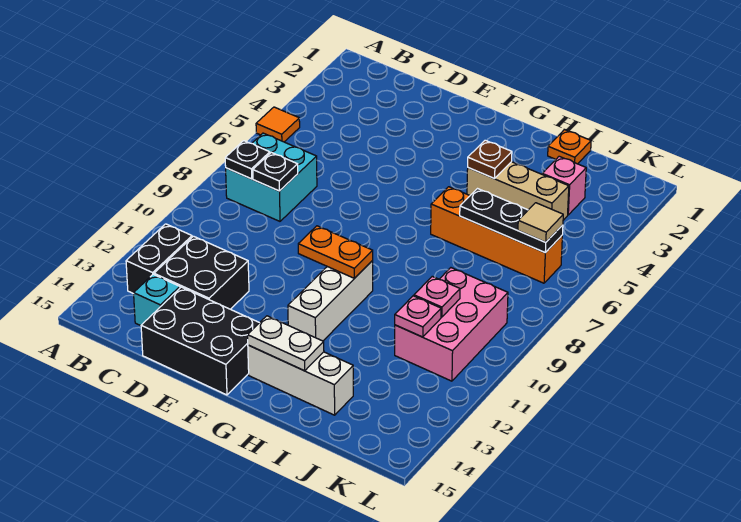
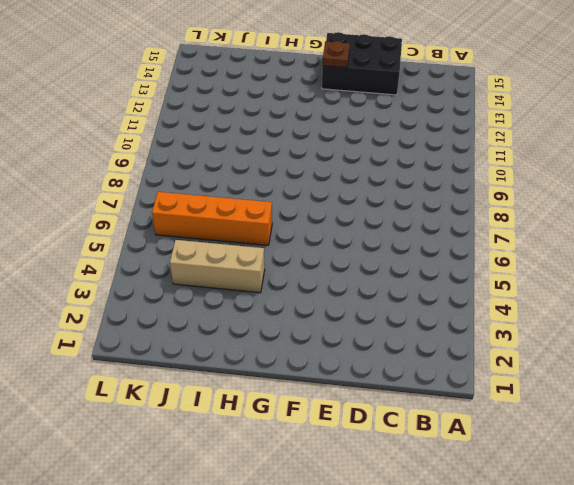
brown 1x1 plate [323,41,350,68] -> brown 1x1 plate moved to [468,140,512,178]
none -> orange 1x1 tile [256,107,300,142]
none -> cyan 2x2 brick [226,133,317,221]
none -> black 1x2 brick [126,224,192,294]

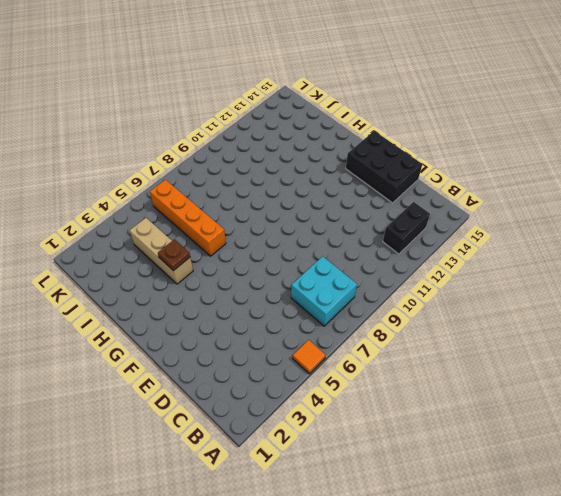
none -> black 2x2 brick [154,236,249,309]
none -> cyan 1x1 brick [134,274,180,326]
none -> white 1x3 brick [288,261,373,341]

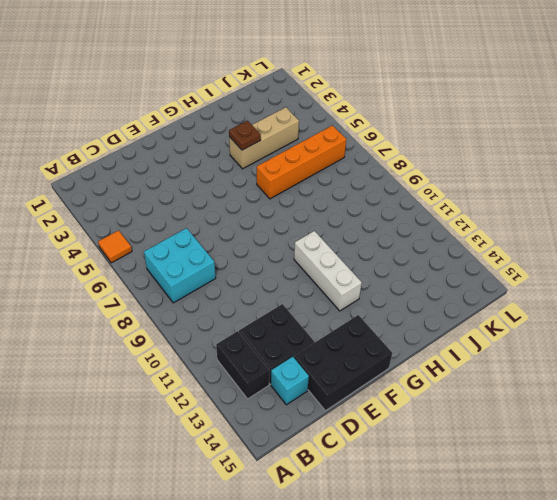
none -> white 1x3 brick [248,345,353,415]
none -> orange 1x1 plate [548,130,591,164]
none -> pink 1x1 brick [542,156,586,215]

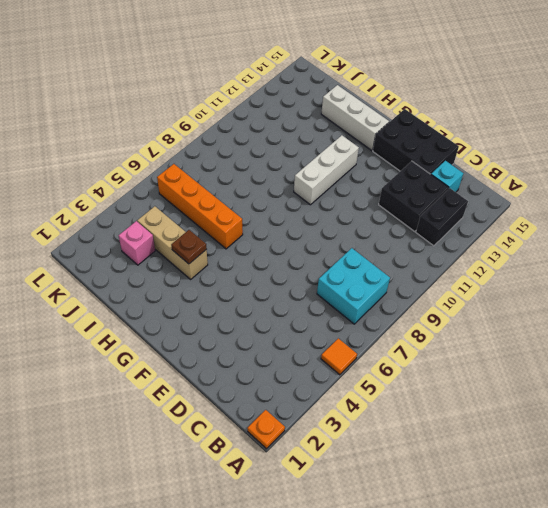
orange 1x1 plate [247,410,285,449] -> orange 1x1 plate moved to [548,130,591,164]
none -> pink 2x3 brick [395,268,508,381]
none -> black 1x1 plate [225,141,270,179]
none -> black 1x1 plate [253,153,298,191]

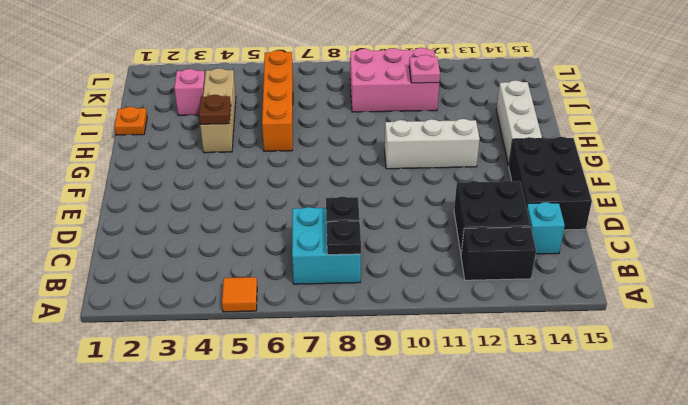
none -> orange 1x2 plate [298,226,373,278]
none -> white 1x2 plate [248,316,324,371]
none -> black 1x3 plate [460,189,563,253]

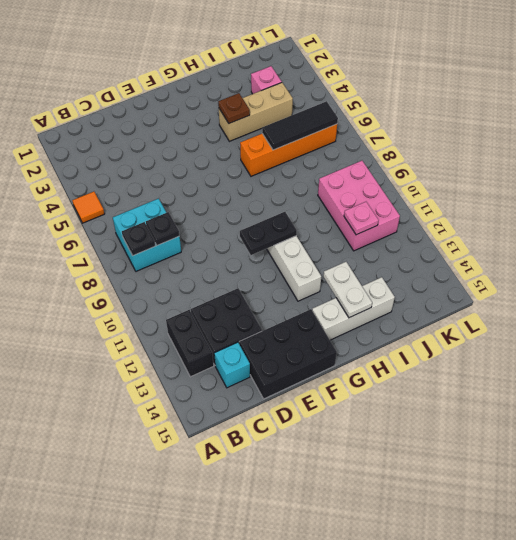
black 1x2 plate [240,212,297,255] -> orange 1x2 plate [298,226,373,278]
white 1x2 plate [323,262,372,318] -> white 1x2 plate turned to [248,316,324,371]
black 1x3 tile [262,101,338,150] -> black 1x3 plate [460,189,563,253]
none -> orange 1x1 plate [548,130,591,164]
none -> pink 1x1 plate [414,276,460,317]
none -> tan 1x1 tile [518,203,563,242]

